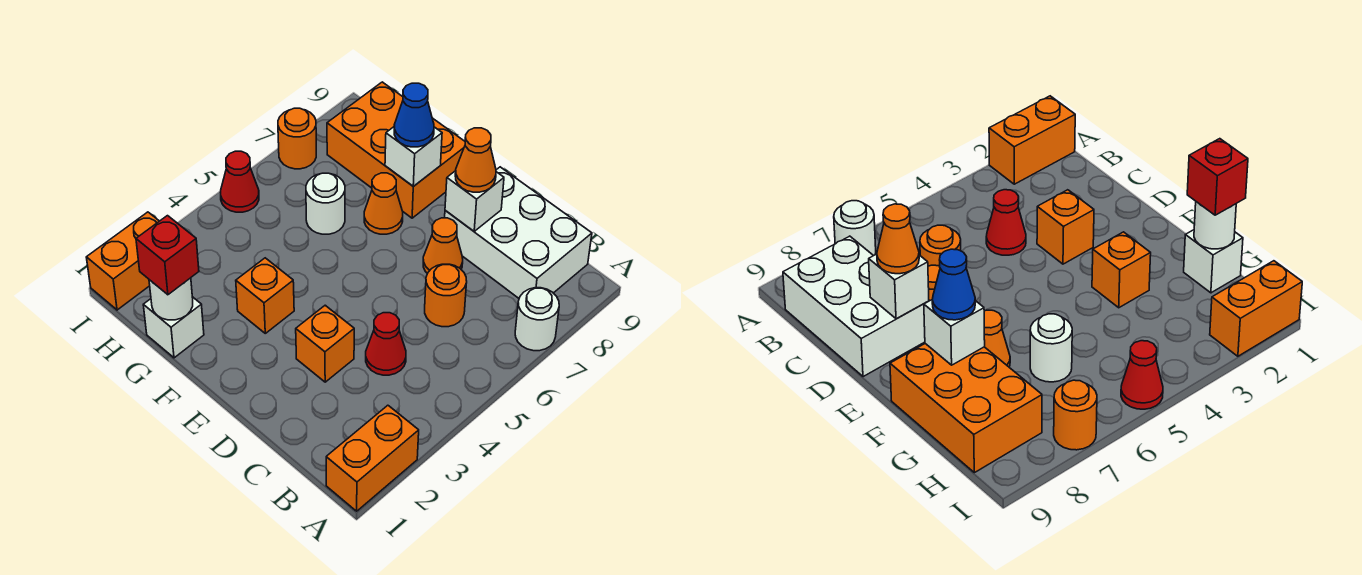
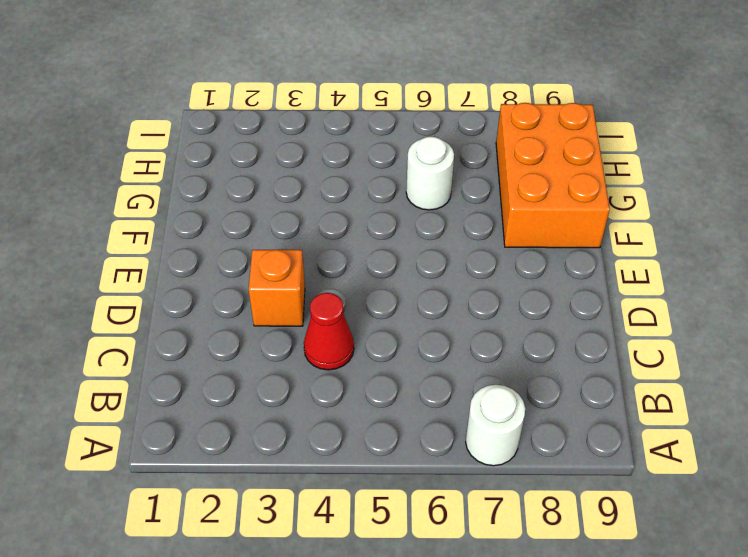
none -> orange 1x2 brick [326,405,419,511]
none -> white 2x3 brick [445,167,592,298]
none -> orange 1x1 round brick [425,264,467,327]

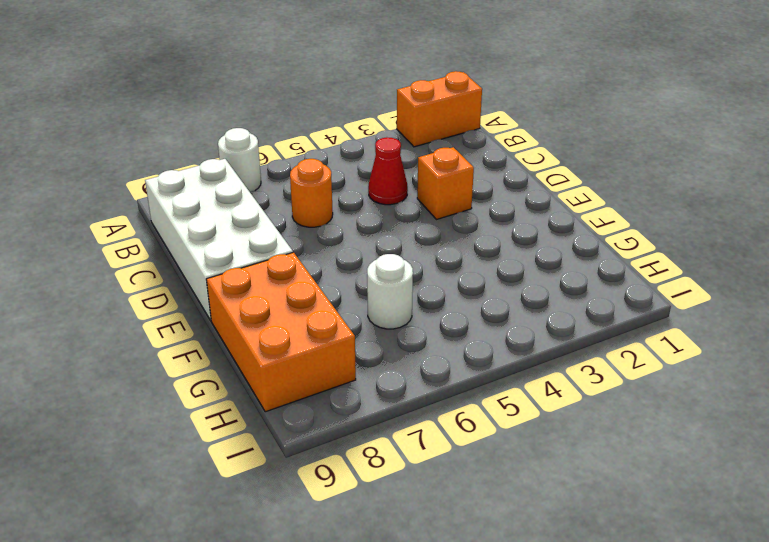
white 2x4 brick [145,159,293,320] -> white 2x3 brick [445,167,592,298]
none -> orange 1x1 cone [423,218,463,273]
none -> orange 1x1 brick [236,258,294,333]
none -> orange 1x1 cone [364,173,403,234]

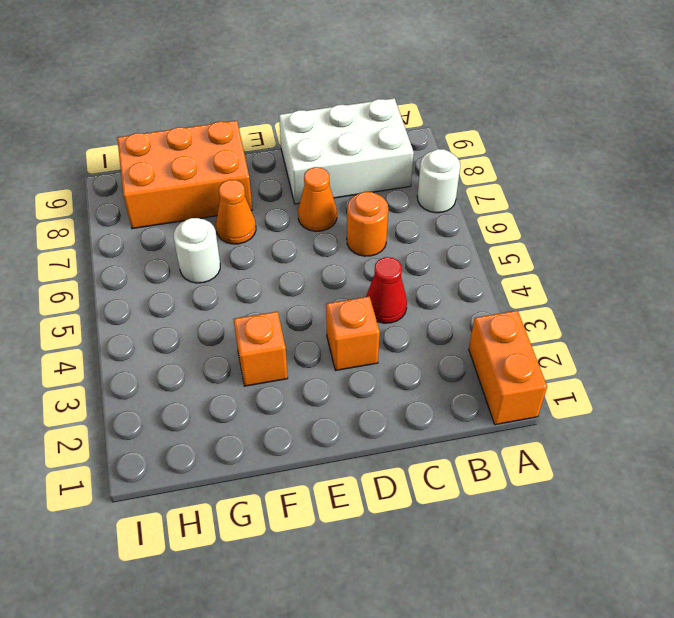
none -> white 1x1 brick [143,297,204,358]
none -> orange 1x2 brick [86,212,159,310]
none -> red 1x1 cone [221,151,259,212]

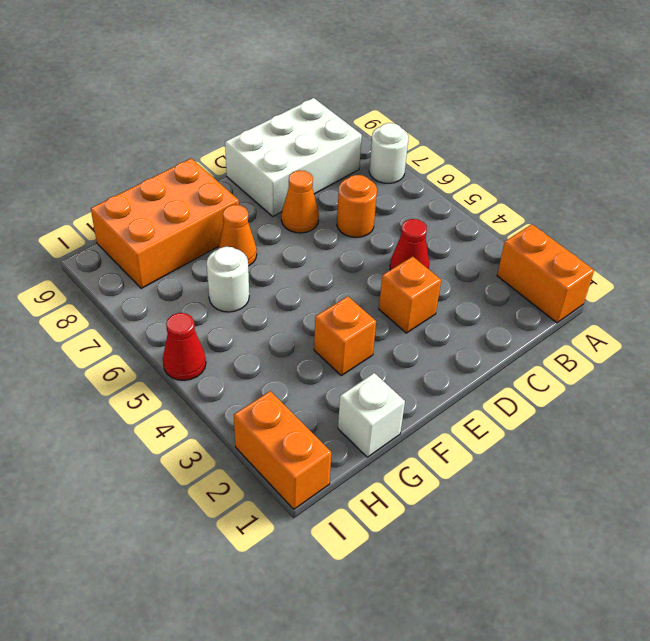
none -> orange 1x1 round brick [278,108,316,169]
none -> white 1x1 brick [445,171,504,231]
none -> white 1x1 brick [385,127,442,186]

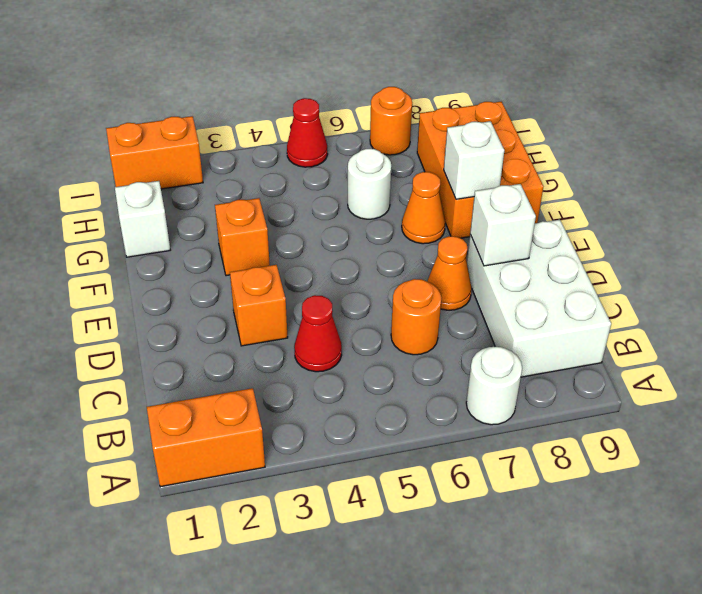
none -> white 1x1 round brick [149,278,193,320]
none -> orange 1x1 cone [455,128,496,192]
none -> blue 1x1 cone [394,83,434,147]

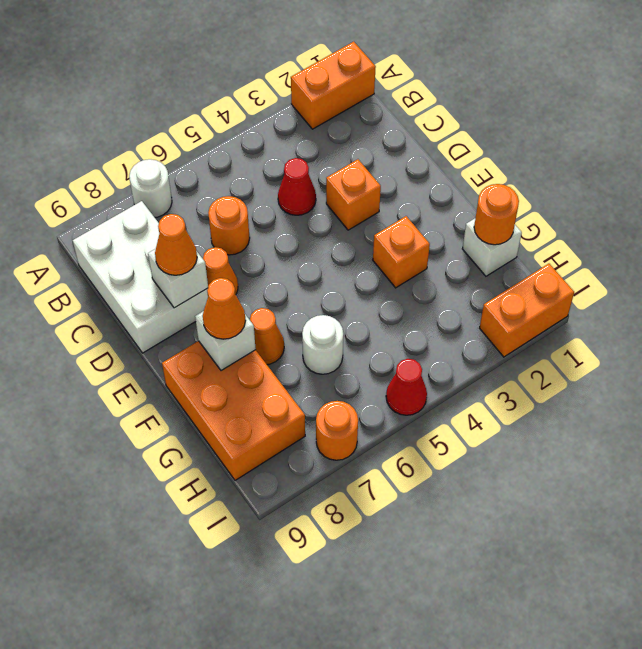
orange 1x1 cone [203,278,246,339] -> blue 1x1 cone [394,83,434,147]
orange 1x1 round brick [474,184,519,245] -> white 1x1 round brick [149,278,193,320]
none -> red 1x1 brick [136,216,199,295]

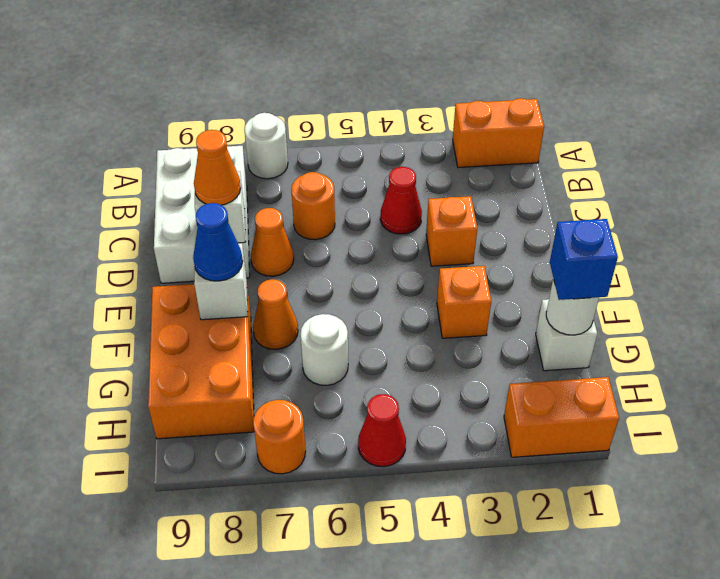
blue 1x1 brick [550,219,618,300] -> red 1x1 brick [136,216,199,295]

